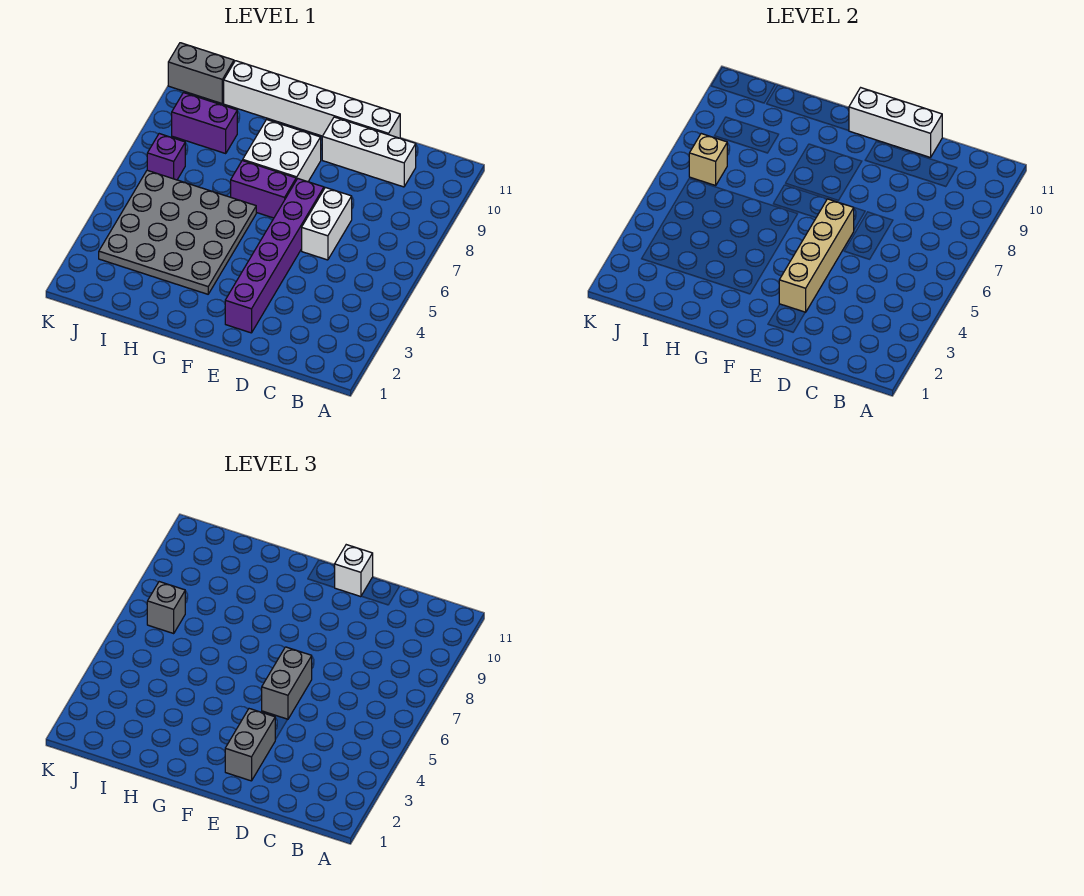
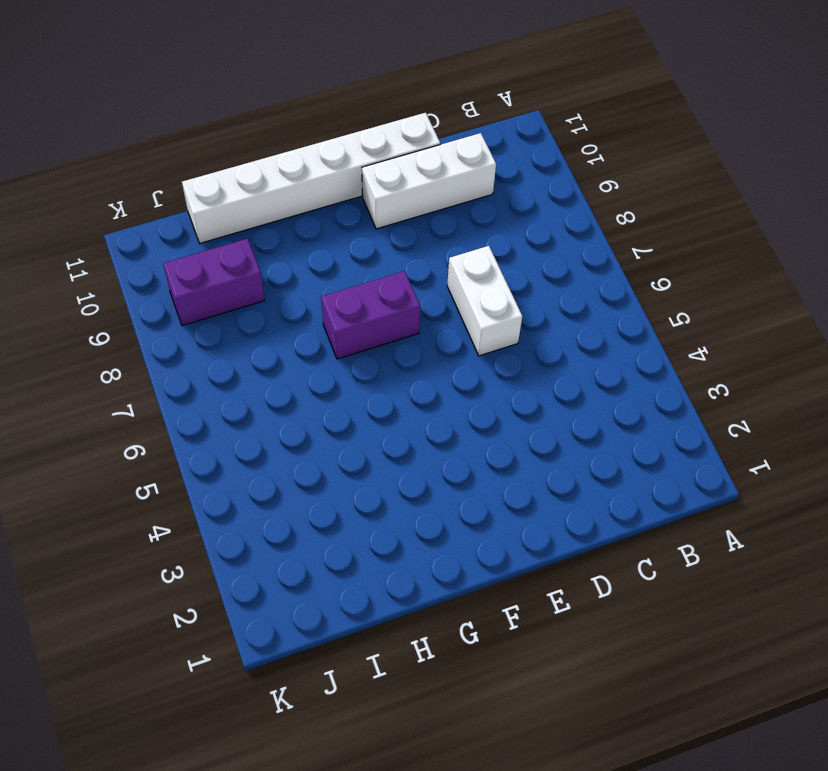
none -> purple 1x6 brick [225,179,324,333]
none -> white 2x2 brick [243,120,321,182]
none -> grey 4x4 plate [99,170,256,294]

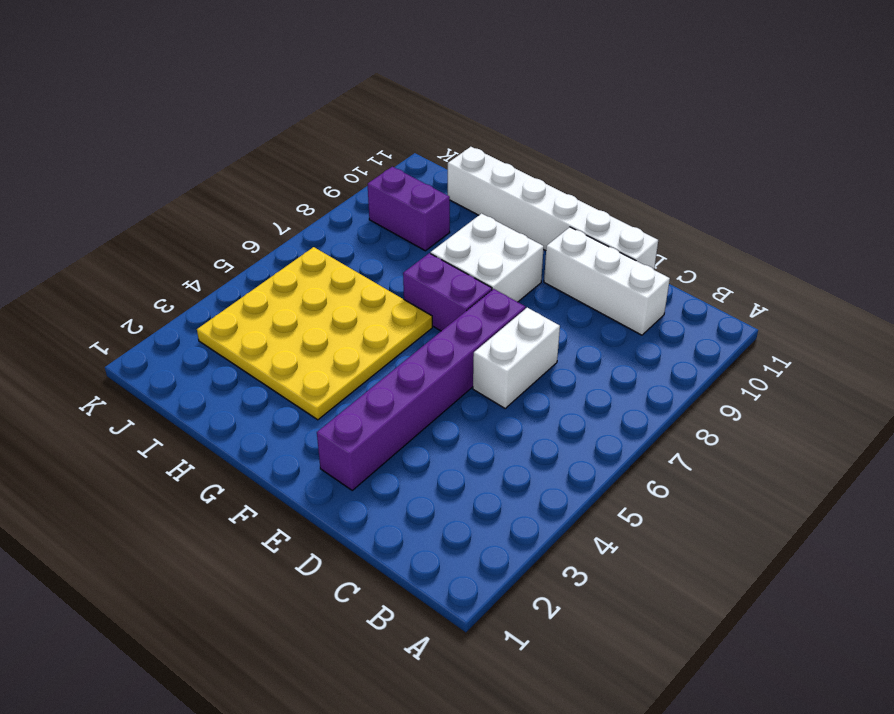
yellow 4x4 plate [197,247,432,420] -> grey 4x4 plate [99,170,256,294]
none -> purple 1x1 brick [147,134,185,180]
none -> grey 1x2 brick [168,43,234,103]
none -> white 1x3 brick [849,88,942,158]

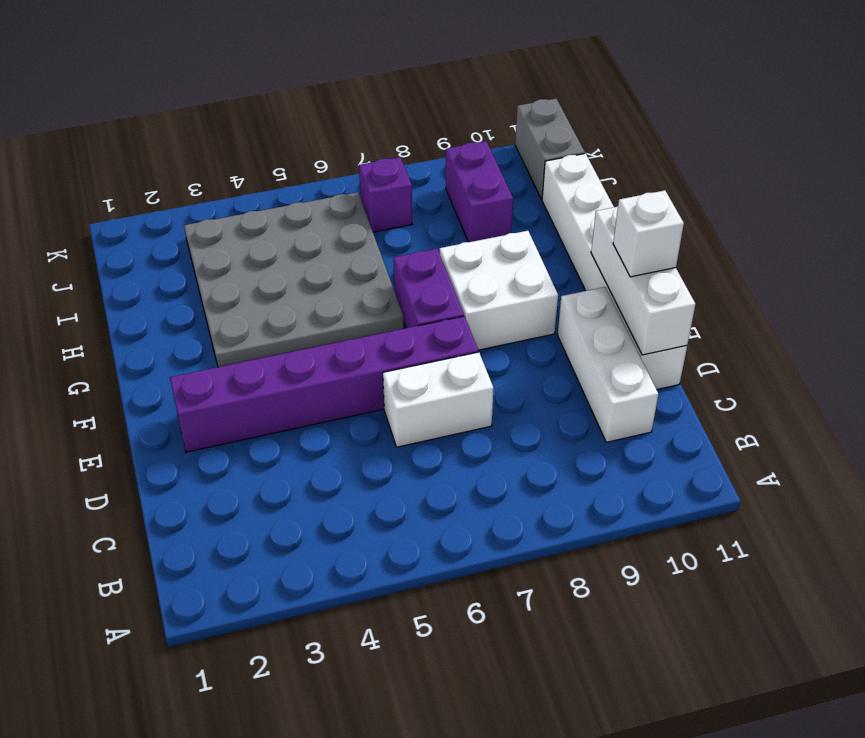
none -> tan 1x4 brick [779,199,854,312]
none -> tan 1x1 brick [689,134,727,185]
none -> grey 1x2 brick [225,709,275,781]

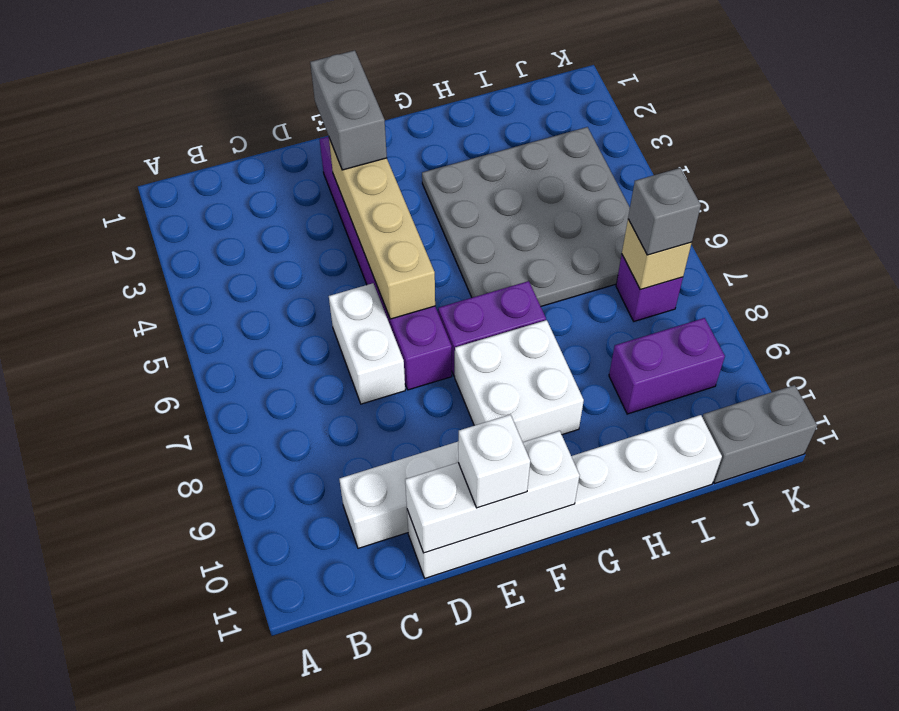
none -> grey 1x2 brick [262,647,312,720]

